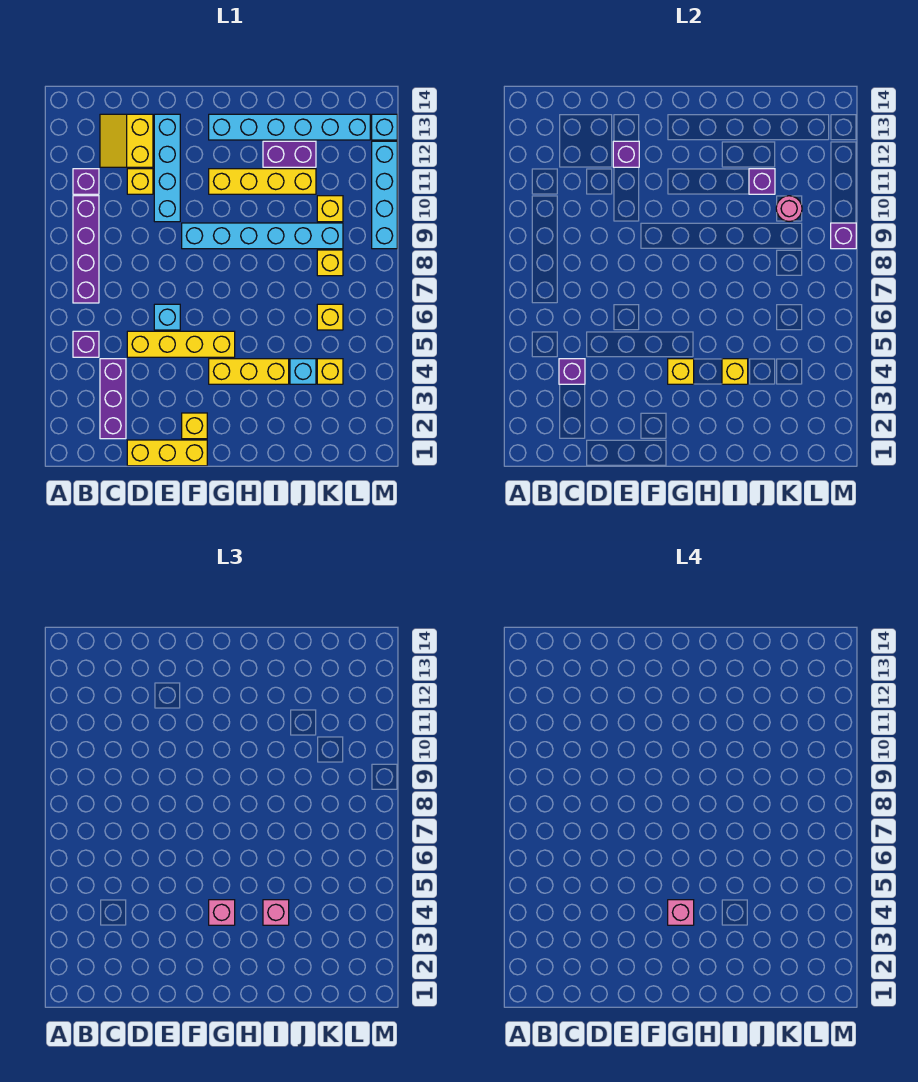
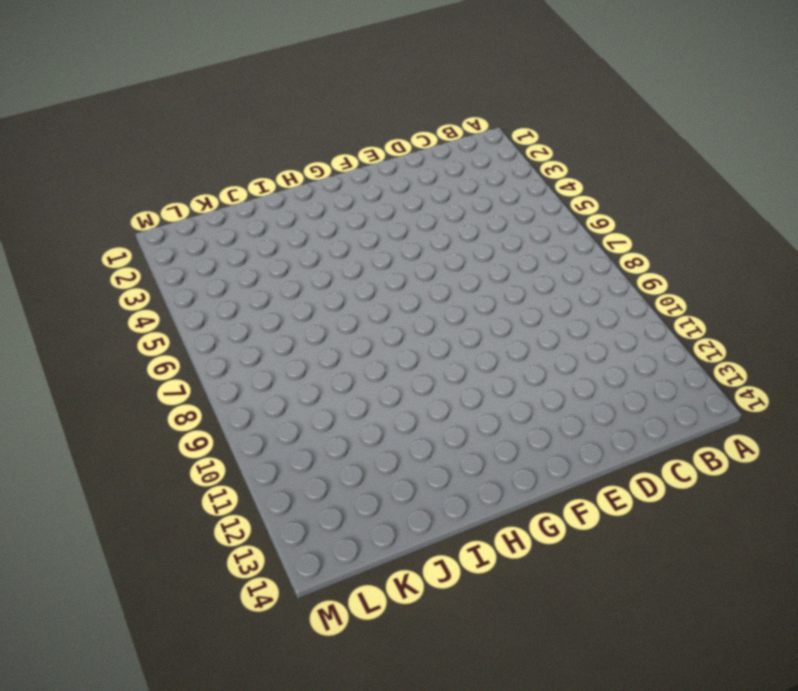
none -> purple 1x1 brick [73,331,99,357]
none -> purple 1x4 brick [73,196,99,303]
none -> purple 1x1 brick [73,169,99,194]
none -> purple 1x3 brick [100,359,126,439]

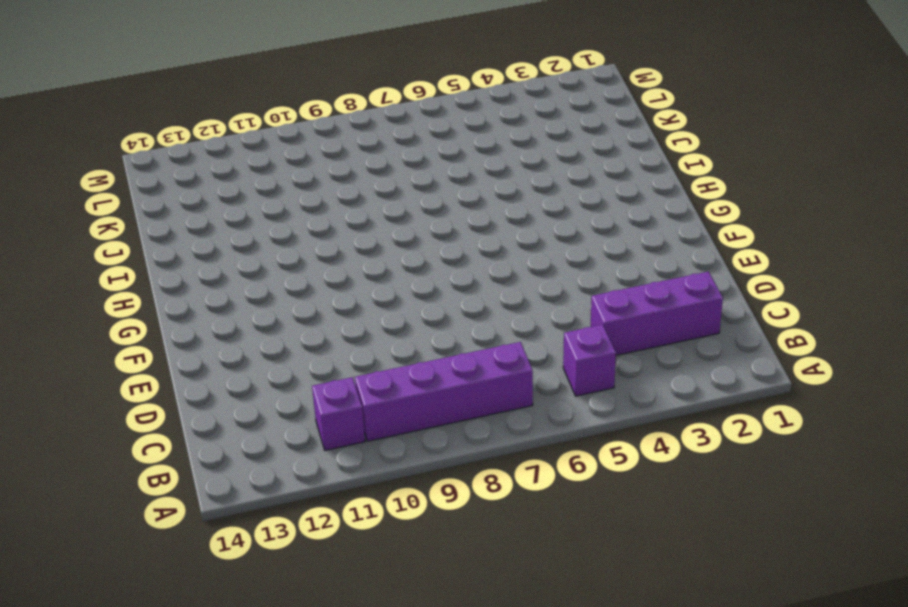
none -> yellow 2x2 slope [100,114,153,167]
none -> yellow 1x3 brick [127,440,207,466]
none -> yellow 1x4 brick [127,331,235,357]
none -> yellow 1x1 brick [127,169,153,194]

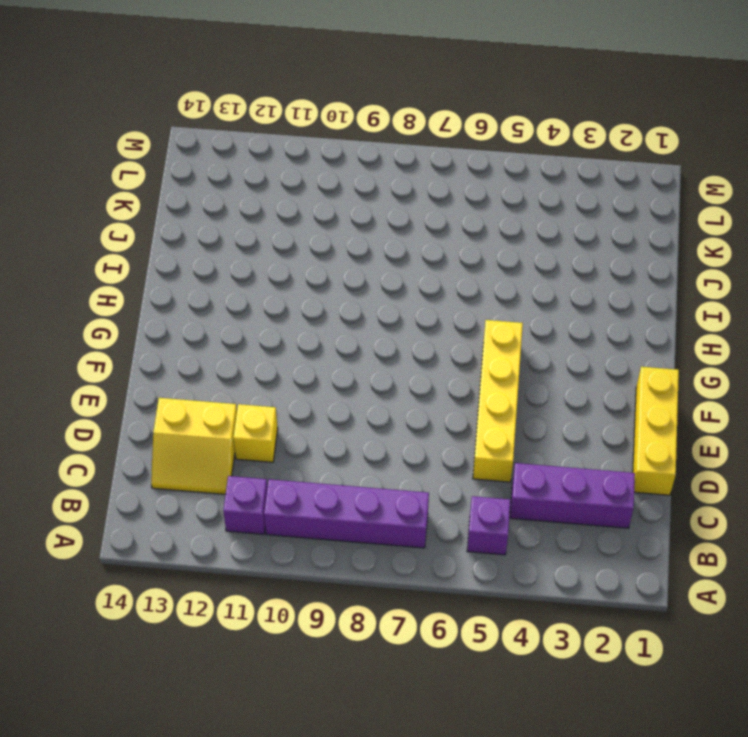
none -> cyan 1x1 brick [154,304,180,330]
none -> cyan 1x4 brick [154,114,180,222]
none -> yellow 1x1 brick [182,413,207,439]
none -> cyan 1x6 brick [182,223,343,249]

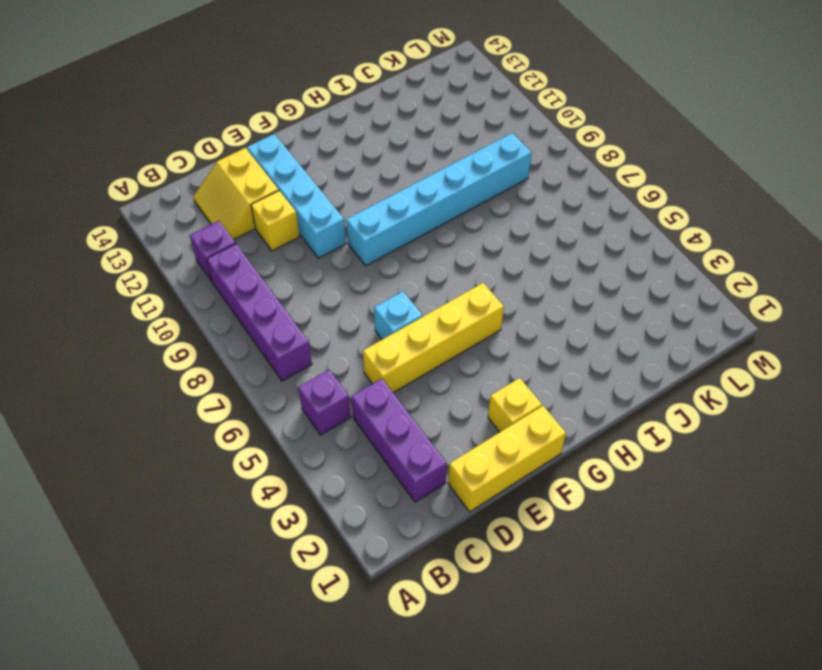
none -> yellow 1x3 brick [209,359,289,384]
none -> yellow 1x4 brick [209,169,316,194]
none -> cyan 1x6 brick [209,114,370,140]
none -> purple 1x2 brick [263,141,316,167]

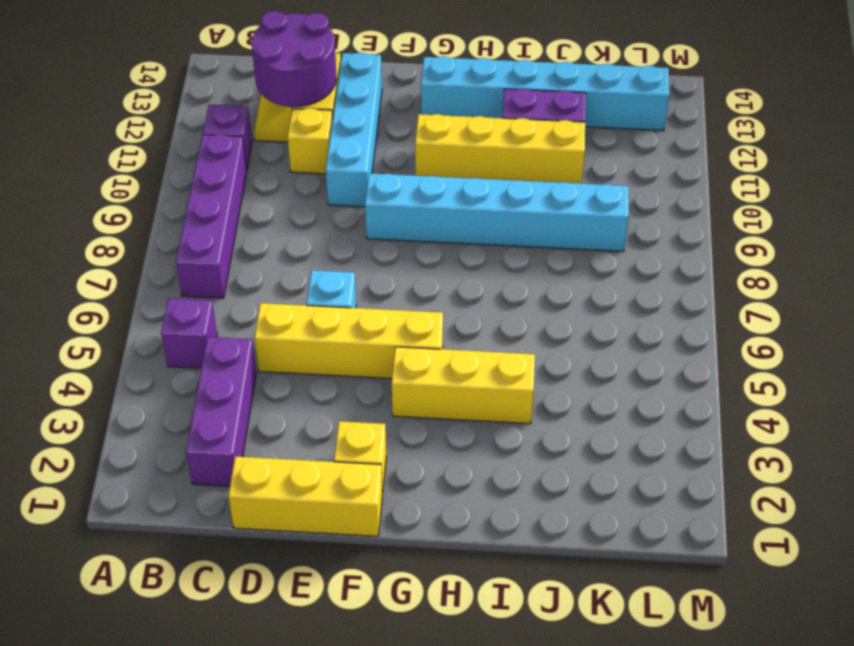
purple 2x2 round brick [252,11,336,107] -> none
none -> cyan 1x1 brick [290,359,316,384]
none -> yellow 1x1 brick [317,359,343,384]
none -> yellow 1x1 brick [317,304,343,330]
none -> yellow 1x1 brick [317,250,343,276]

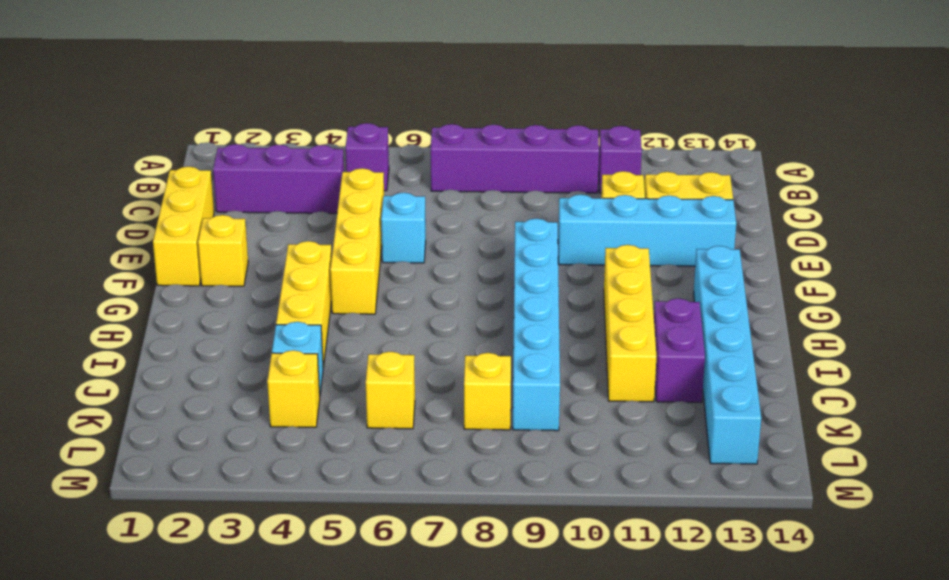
none -> yellow 1x1 brick [317,196,343,222]
none -> cyan 1x4 brick [372,141,397,249]
none -> cyan 1x1 brick [372,114,397,140]
none -> purple 1x1 brick [559,359,585,384]

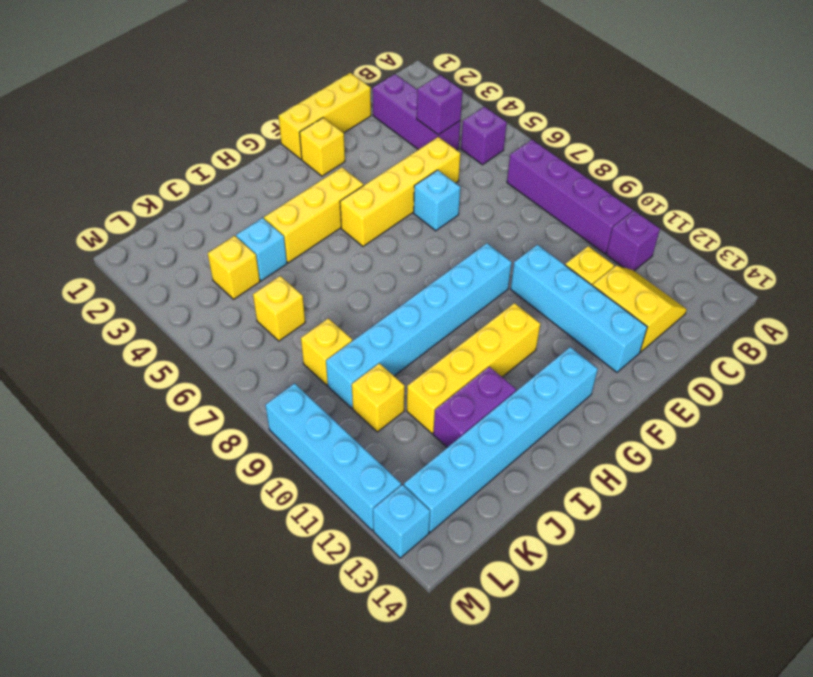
none -> purple 1x1 brick [613,141,639,167]
none -> yellow 1x1 brick [668,359,694,384]
none -> yellow 1x1 brick [722,359,748,384]
none -> purple 1x1 brick [749,169,775,194]

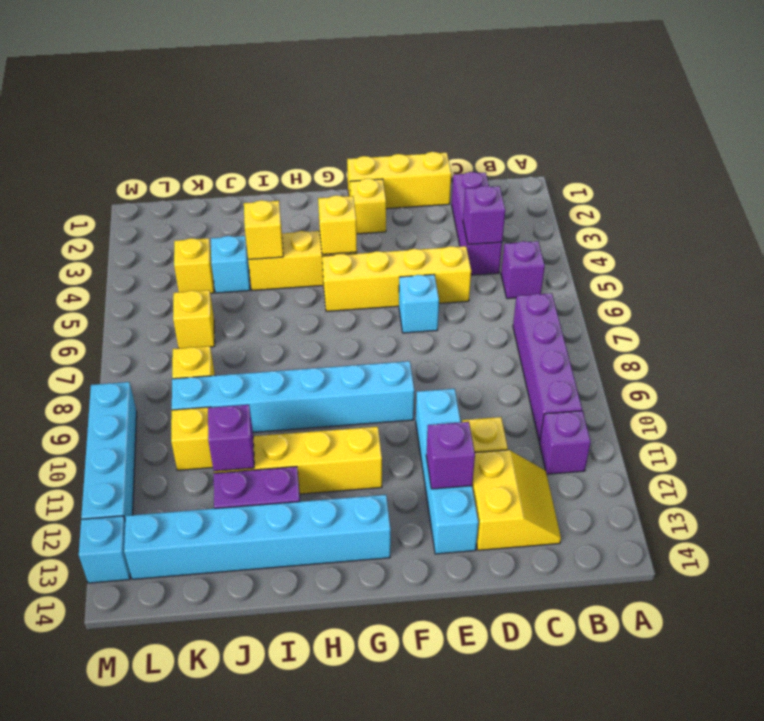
none -> pink 1x1 round brick [776,196,802,222]
none -> purple 1x1 brick [831,223,856,249]
none -> pink 1x1 brick [209,900,235,925]
none -> pink 1x1 brick [263,900,289,925]

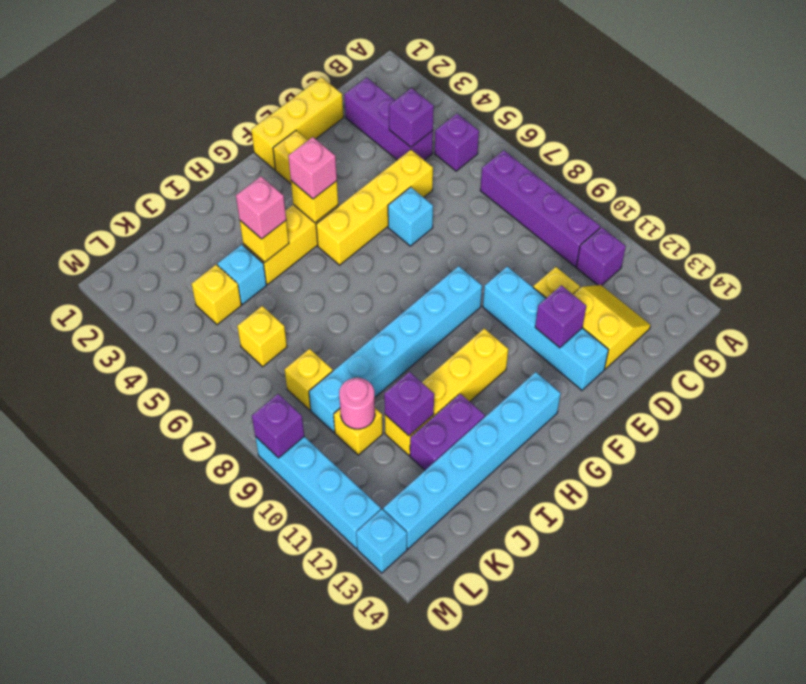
none -> pink 1x1 brick [668,900,694,925]

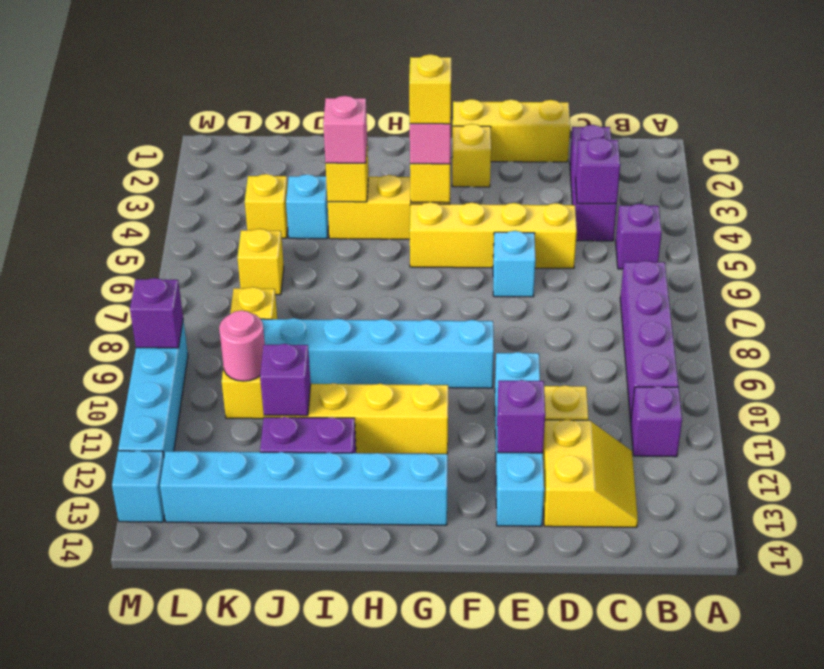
yellow 1x1 brick [409,54,451,124] -> pink 1x1 brick [668,900,694,925]

